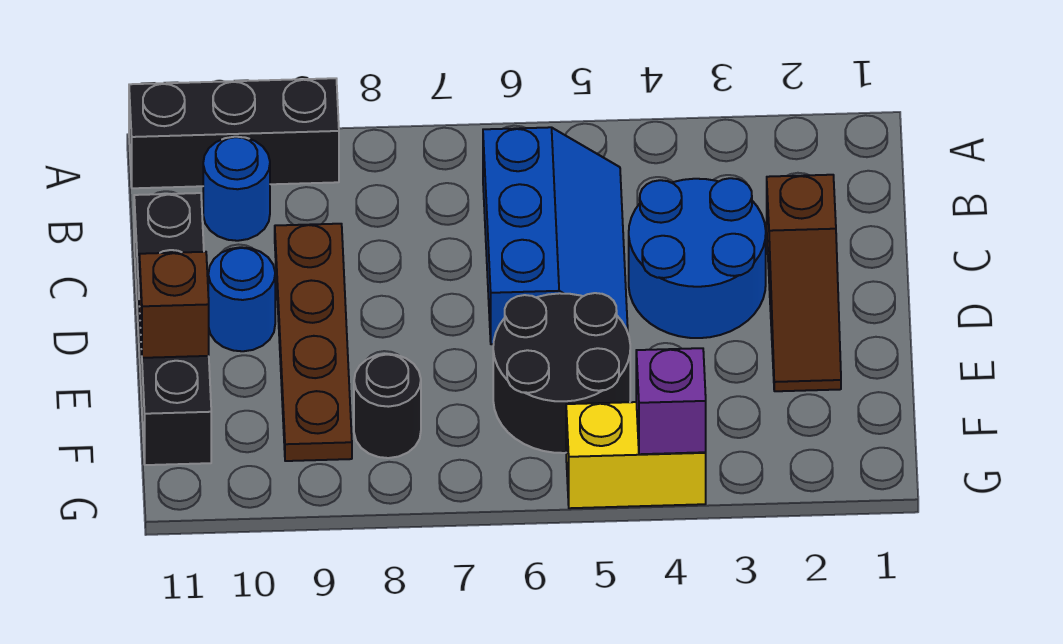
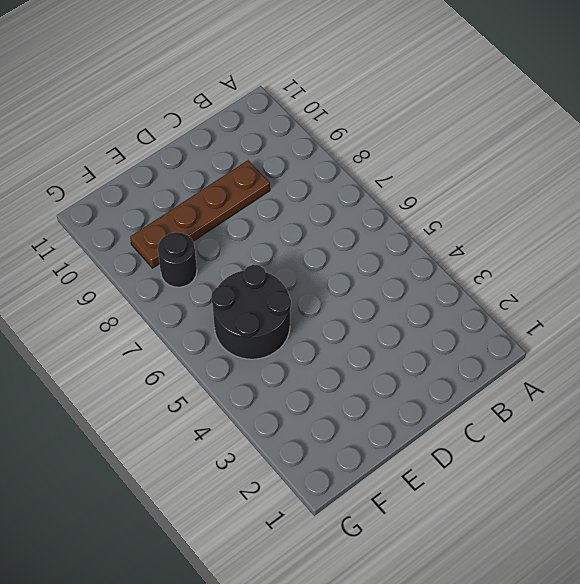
none -> black 1x3 brick [129,78,339,188]
none -> blue 2x3 slope [483,127,628,344]
none -> blue 1x1 round brick [203,137,270,241]

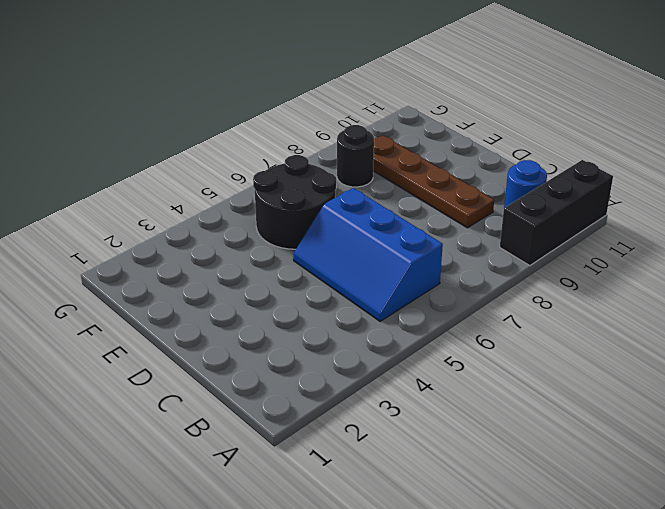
none -> brown 1x3 slope [767,175,841,391]
none -> blue 2x2 round brick [629,178,766,338]
none -> black 1x4 brick [134,193,211,465]

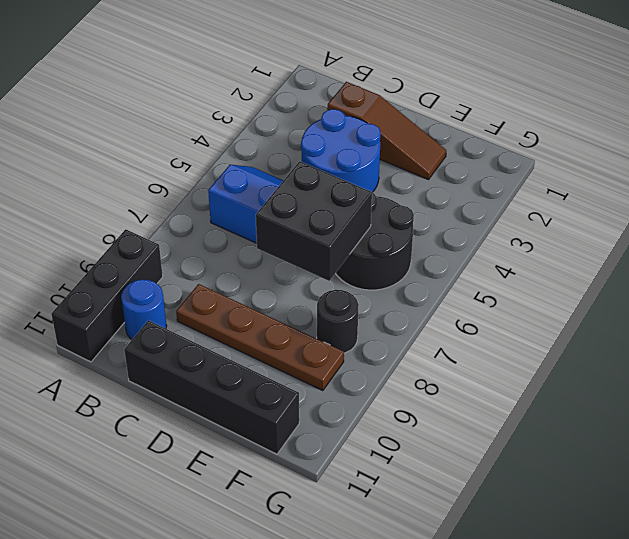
black 2x2 brick [256,161,372,281] -> none
none -> blue 1x1 round brick [208,247,275,351]
none -> yellow 1x2 brick [566,402,706,508]
none -> brown 1x1 brick [139,252,209,358]

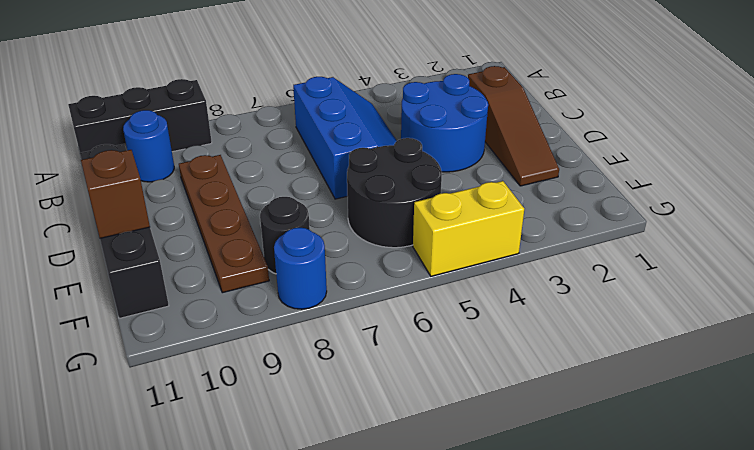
blue 1x1 round brick [274,228,327,309] -> blue 1x1 round brick moved to [208,247,275,351]
none -> purple 1x1 brick [636,348,706,454]

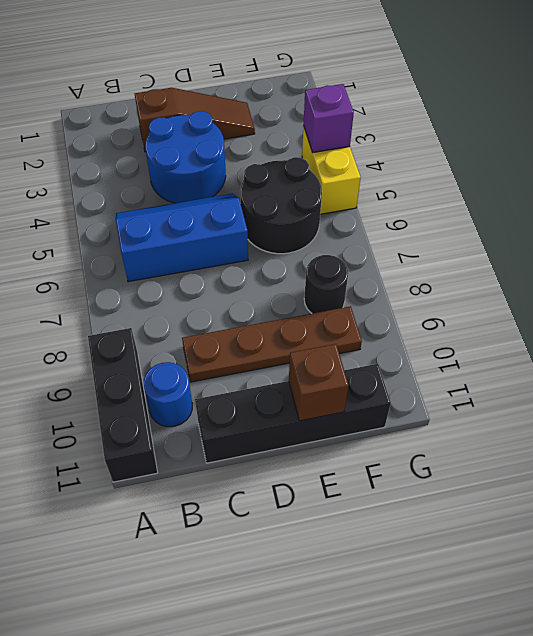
none -> blue 1x1 round brick [208,247,275,351]

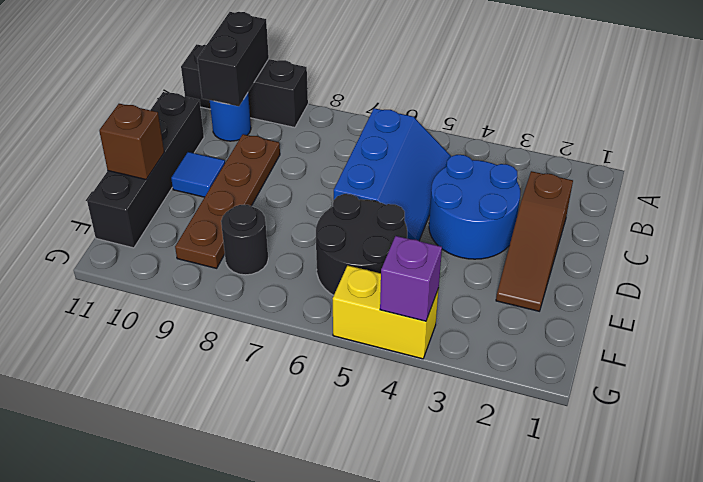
black 1x2 brick [197,12,269,106] -> none
blue 1x1 tile [171,152,225,197] -> blue 1x1 round brick [208,247,275,351]

